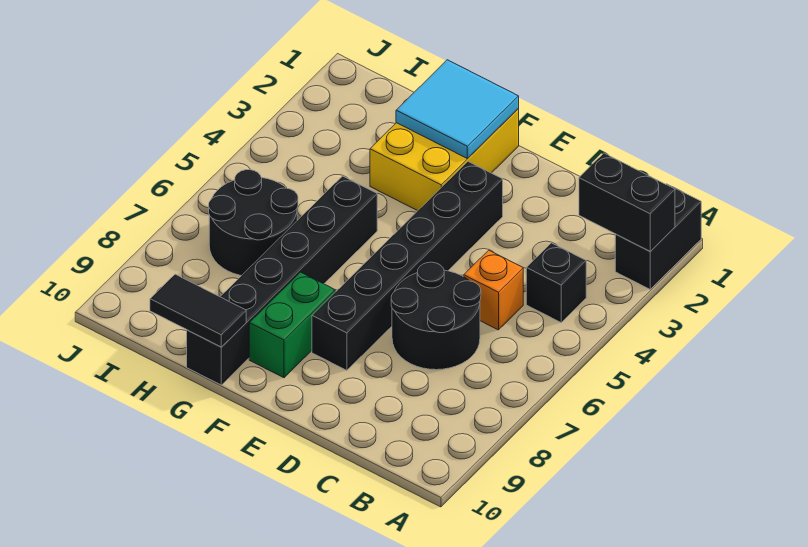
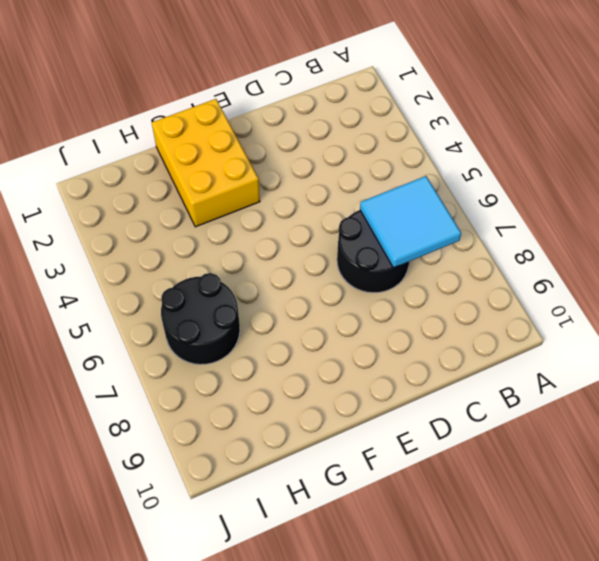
cyan 2x2 tile [360,176,461,268] -> cyan 2x2 tile moved to [396,60,519,159]
none -> black 1x2 brick [615,184,701,289]
none -> black 1x1 brick [526,243,586,322]
none -> orange 1x1 brick [464,250,523,330]

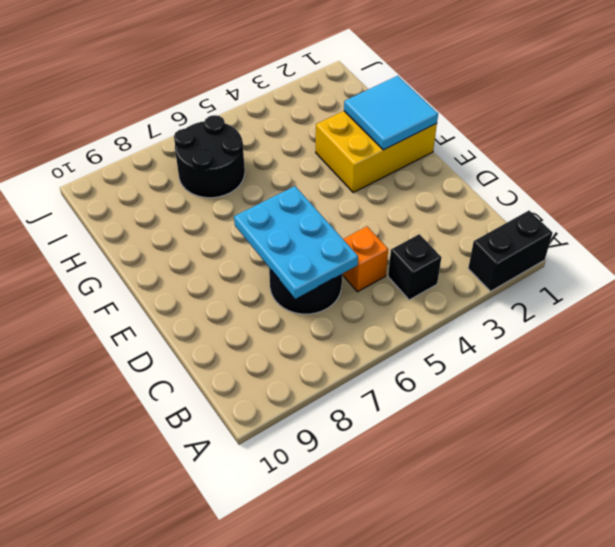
cyan 2x3 plate [234,186,358,299] -> none
none -> black 1x6 brick [312,162,503,370]
none -> green 1x2 brick [249,272,335,378]
none -> black 1x6 brick [187,176,377,385]

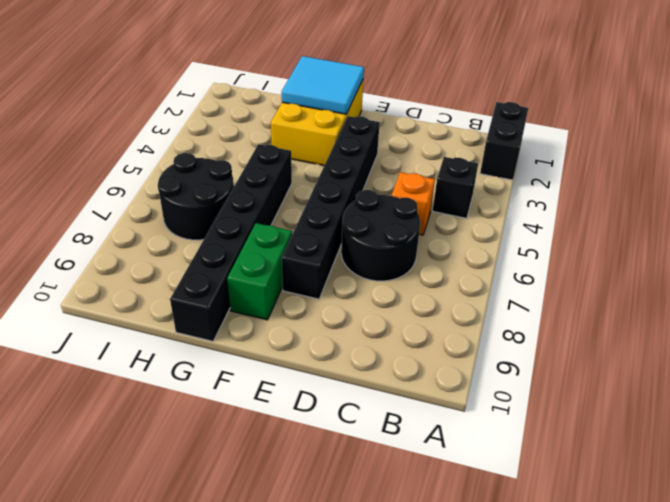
none -> black 1x2 brick [579,153,675,251]
none -> black 1x2 tile [150,274,246,347]

